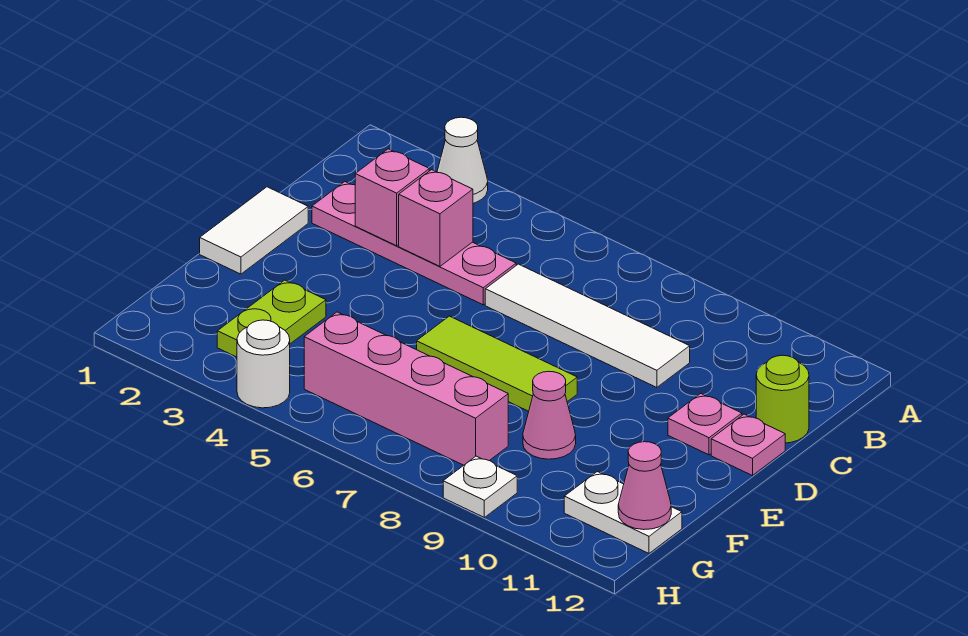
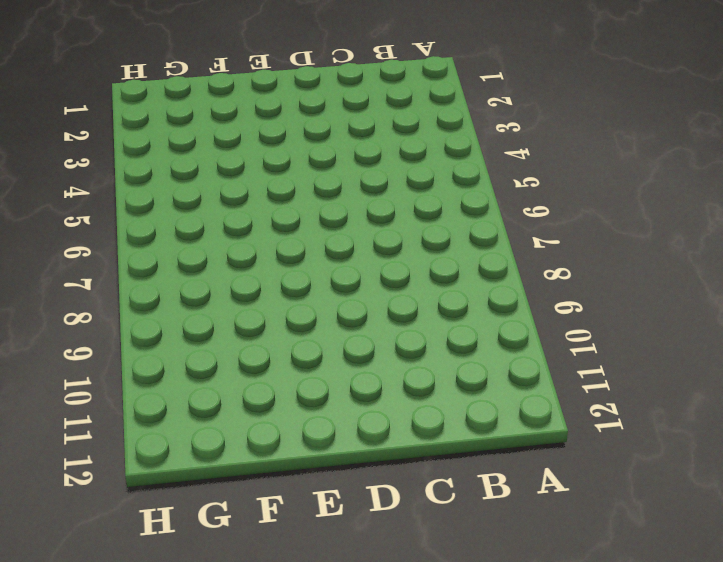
none -> white 1x1 cone [437,117,488,203]
none -> pink 1x4 plate [312,182,516,305]
none -> white 1x4 tile [485,264,690,388]

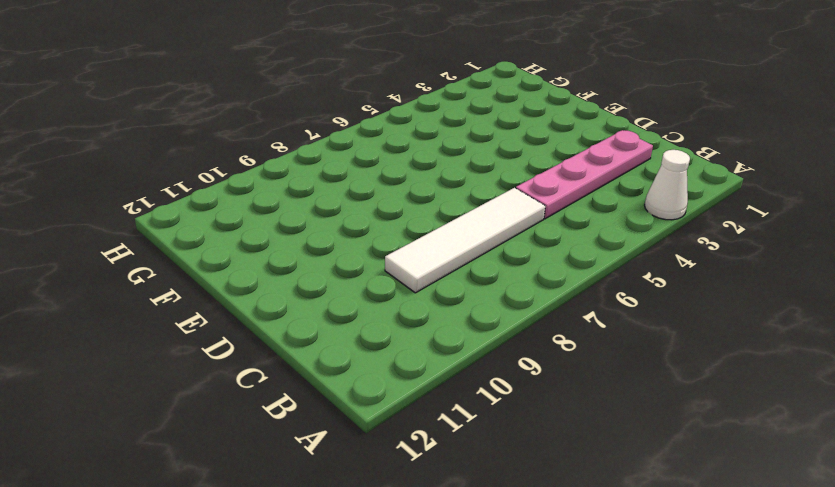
none -> lime 1x1 round brick [756,355,809,443]
none -> white 1x2 tile [200,187,308,274]
none -> pink 1x1 plate [668,394,742,455]

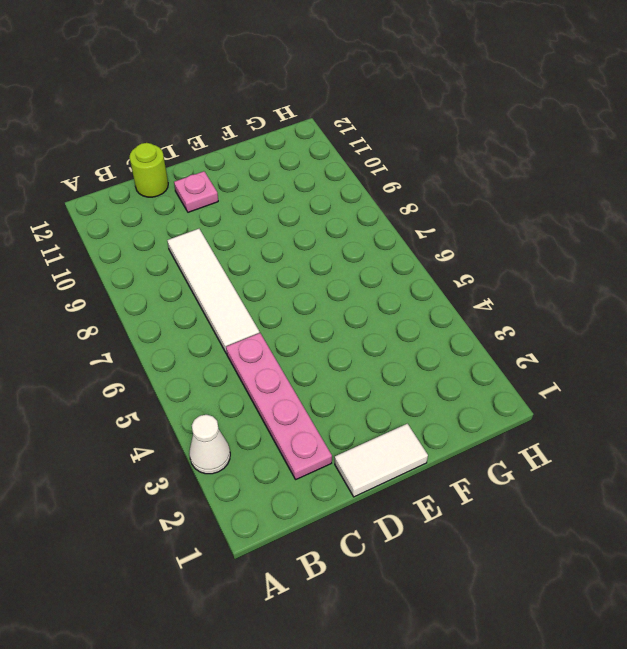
none -> pink 1x1 plate [711,414,785,476]
none -> lime 1x3 tile [417,316,577,411]
none -> lime 1x2 plate [217,280,326,357]

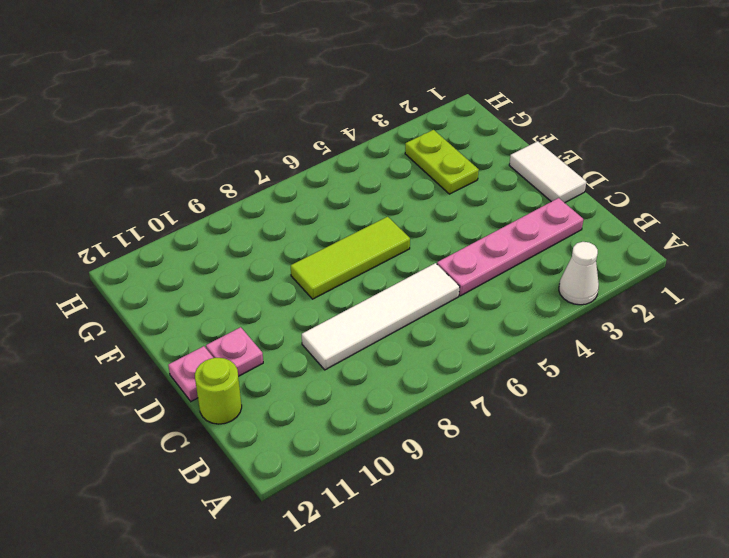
none -> pink 1x1 cone [523,371,576,459]
none -> pink 1x4 brick [304,312,508,465]
none -> white 1x2 plate [564,472,682,553]

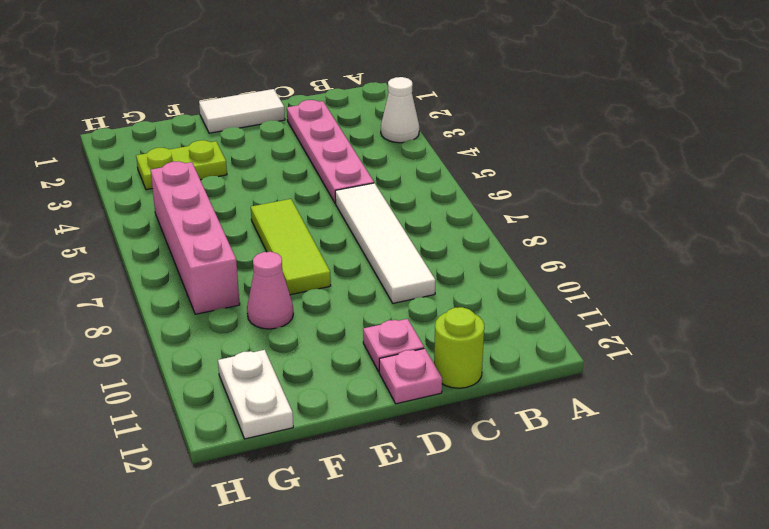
none -> white 1x1 round brick [237,320,290,408]
none -> white 1x1 plate [443,456,517,517]
none -> pink 1x1 brick [355,149,429,246]

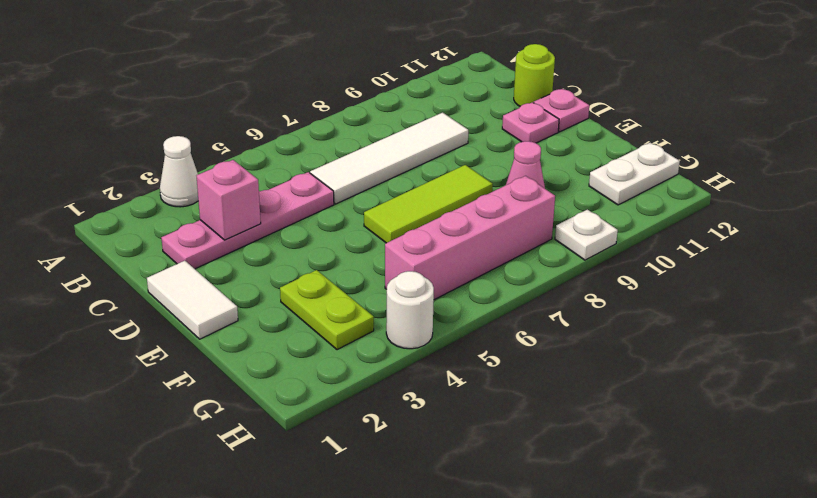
none -> pink 1x1 brick [399,170,473,266]
none -> pink 1x1 cone [618,442,671,530]

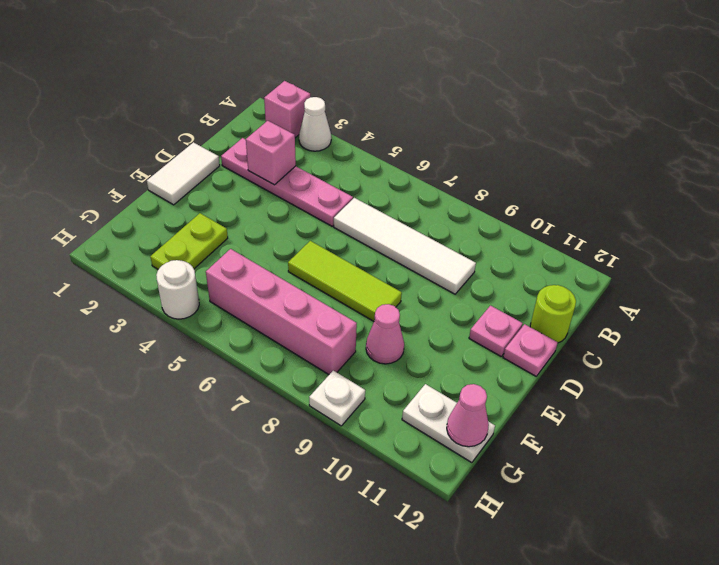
pink 1x1 brick [264,81,310,138] -> pink 1x1 brick moved to [399,170,473,266]

